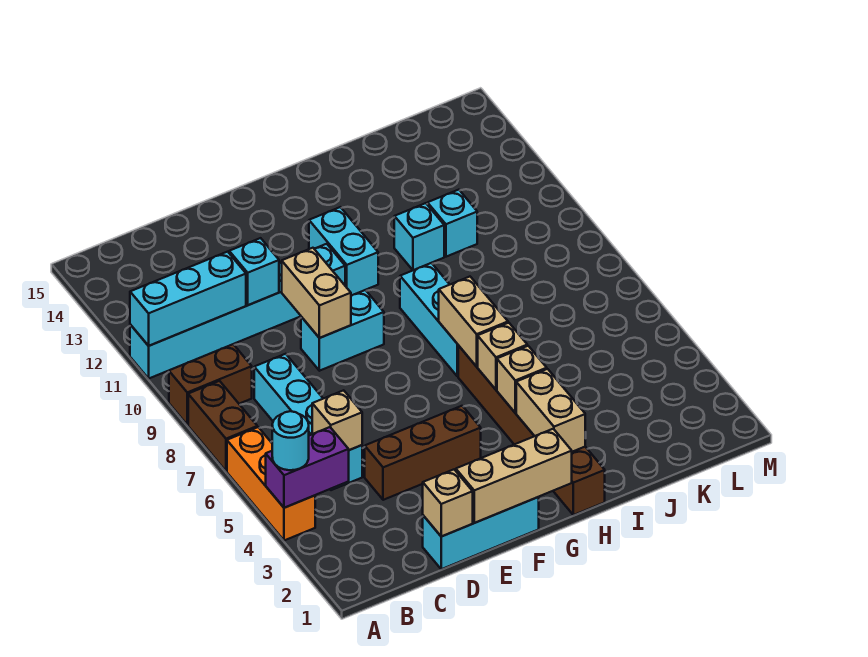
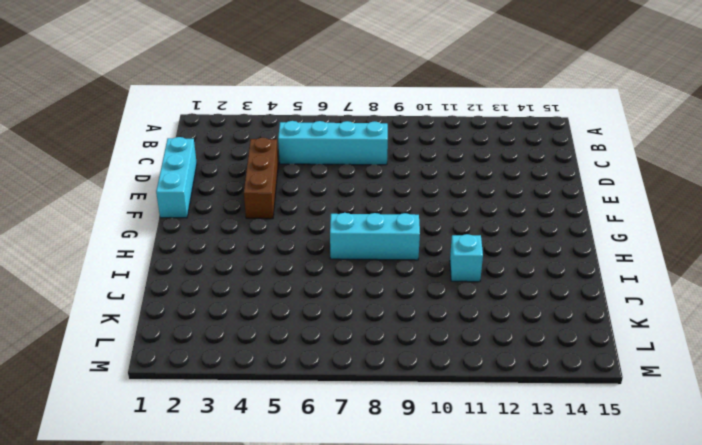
none -> orange 1x3 brick [227,427,315,541]
none -> brown 1x2 brick [188,381,257,471]
none -> brown 1x2 brick [169,344,252,425]

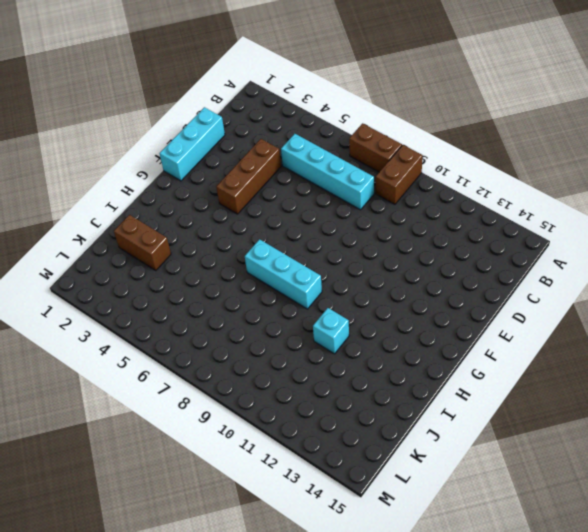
brown 1x2 brick [114,215,171,270] -> none
none -> orange 1x3 brick [227,427,315,541]
none -> cyan 1x6 brick [130,244,345,378]
none -> cyan 1x2 brick [301,290,384,371]

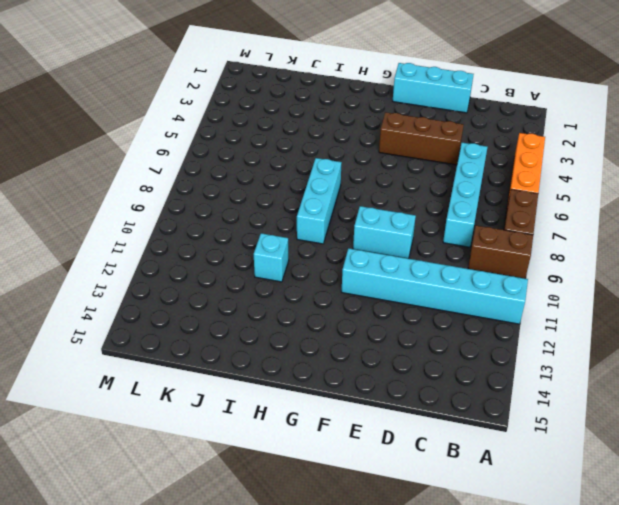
none -> cyan 1x2 brick [309,207,378,296]
none -> brown 1x6 brick [458,346,605,515]
none -> cyan 1x1 brick [427,190,477,257]

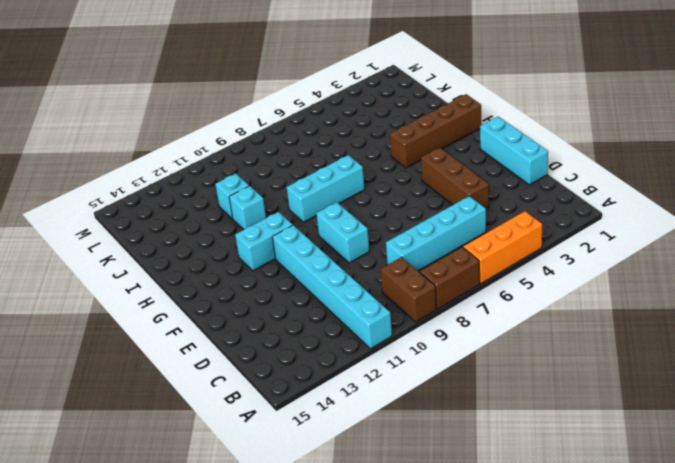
brown 1x4 brick [390,94,482,168] -> brown 1x6 brick [458,346,605,515]
none -> purple 1x2 brick [266,427,349,508]
none -> cyan 1x3 brick [130,252,246,346]
none -> tan 1x1 brick [312,390,362,450]

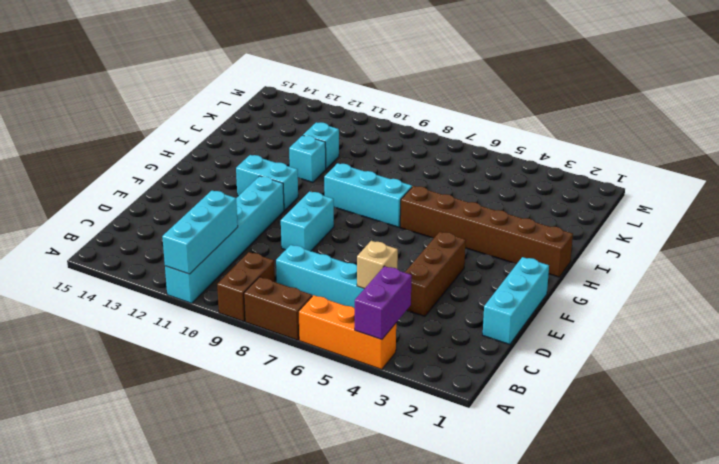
none -> tan 1x1 brick [423,470,473,537]
none -> cyan 1x1 brick [229,238,279,305]
none -> tan 1x3 brick [455,429,572,523]

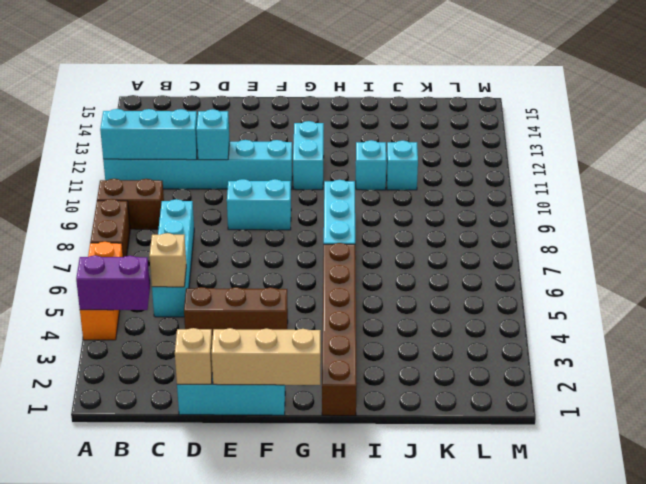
none -> tan 1x2 brick [282,248,351,338]
none -> tan 1x2 brick [516,369,585,452]
none -> tan 1x1 brick [497,346,547,413]

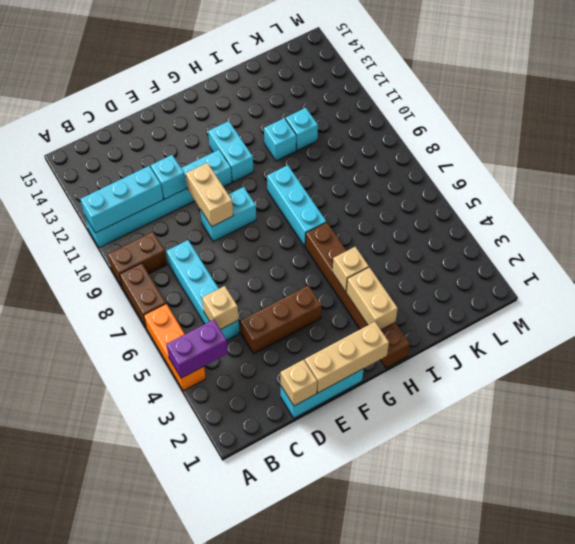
none -> tan 1x1 brick [478,323,527,390]
none -> tan 1x2 brick [439,277,508,367]
none -> cyan 1x1 round brick [272,411,309,470]

